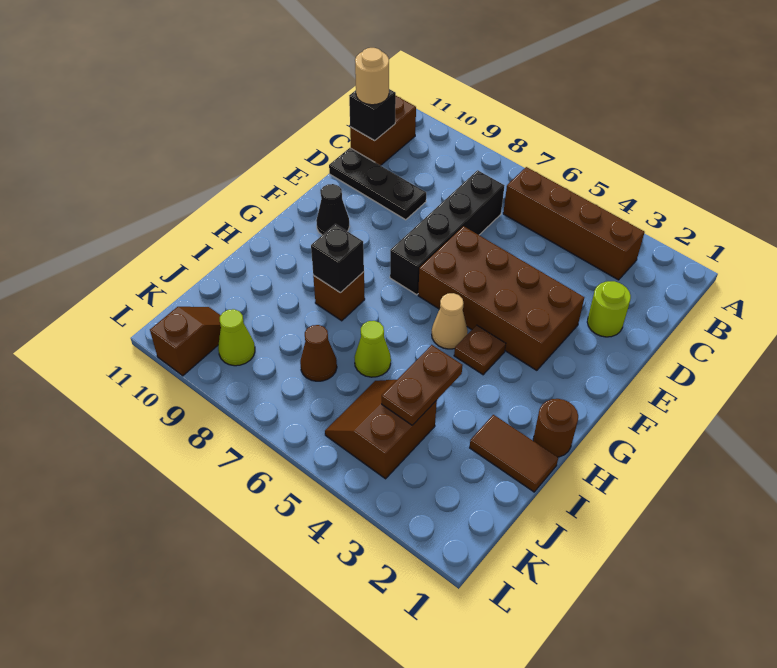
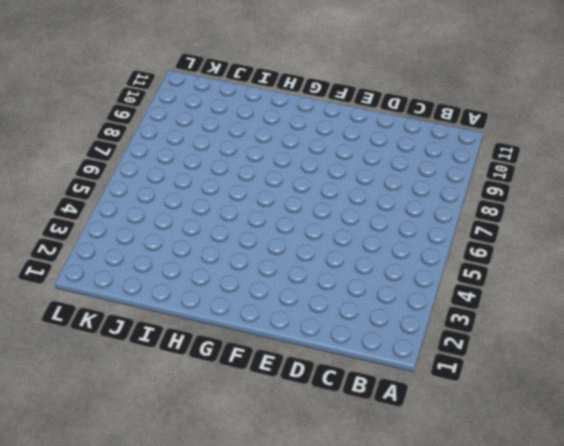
none -> brown 1x4 brick [503,167,645,280]
none -> brown 1x2 brick [350,96,416,166]
none -> black 1x4 brick [390,170,504,295]

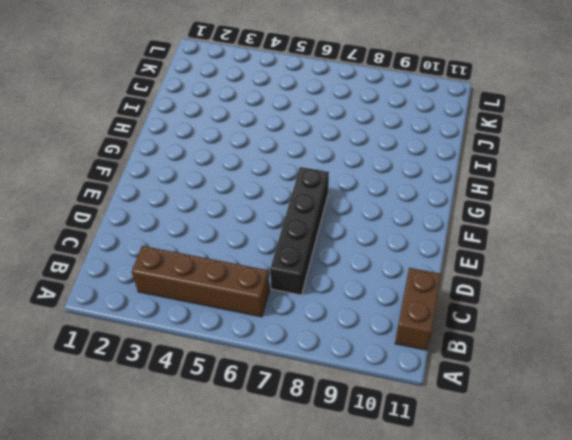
none -> lime 1x1 round brick [587,281,631,337]
none -> black 1x3 plate [329,148,426,220]
none -> brown 2x4 brick [418,226,584,370]

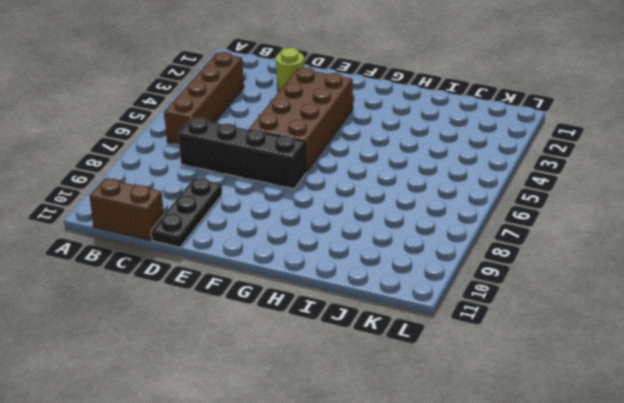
none -> black 1x1 cone [316,184,349,235]
none -> brown 1x1 plate [454,325,506,375]
none -> tan 1x1 cone [432,293,467,349]

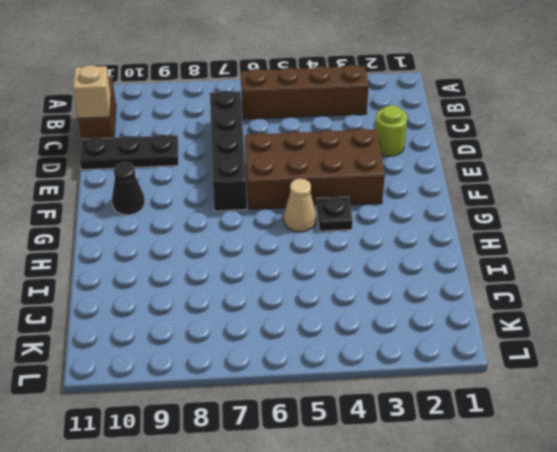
tan 1x1 brick [73,65,111,119] -> black 1x1 brick [349,89,396,141]
black 1x1 plate [316,197,353,231] -> brown 1x1 plate [454,325,506,375]
none -> brown 1x1 round brick [533,399,578,457]
none -> brown 1x1 brick [313,272,365,321]
none -> brown 1x2 tile [470,415,558,492]

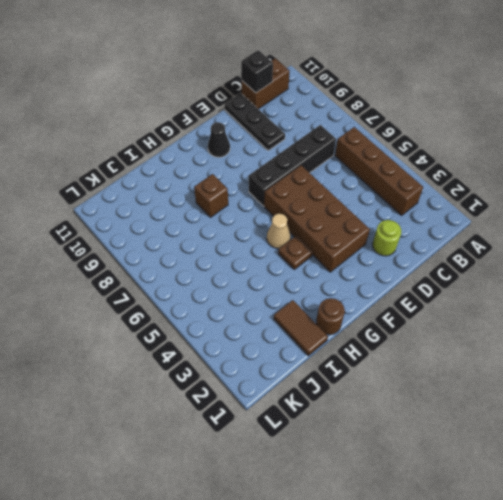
none -> lime 1x1 cone [354,321,391,377]
none -> brown 2x2 slope [325,380,437,479]
none -> brown 1x1 cone [300,325,337,381]

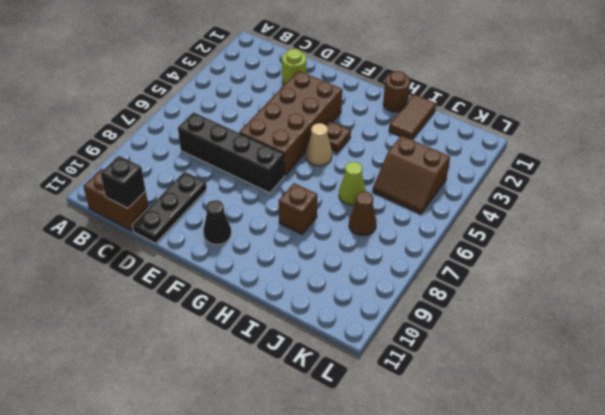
none -> brown 1x4 brick [503,167,645,280]
none -> lime 1x1 cone [218,309,255,366]
none -> brown 1x2 slope [150,307,221,376]

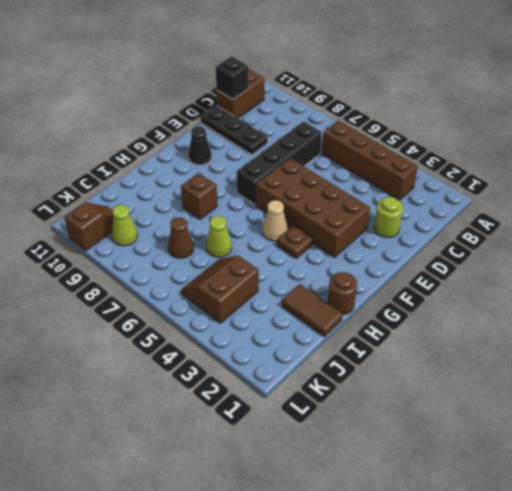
none -> black 1x1 brick [311,224,364,293]
none -> brown 1x2 plate [382,345,462,425]
none -> tan 1x1 round brick [355,48,389,105]

